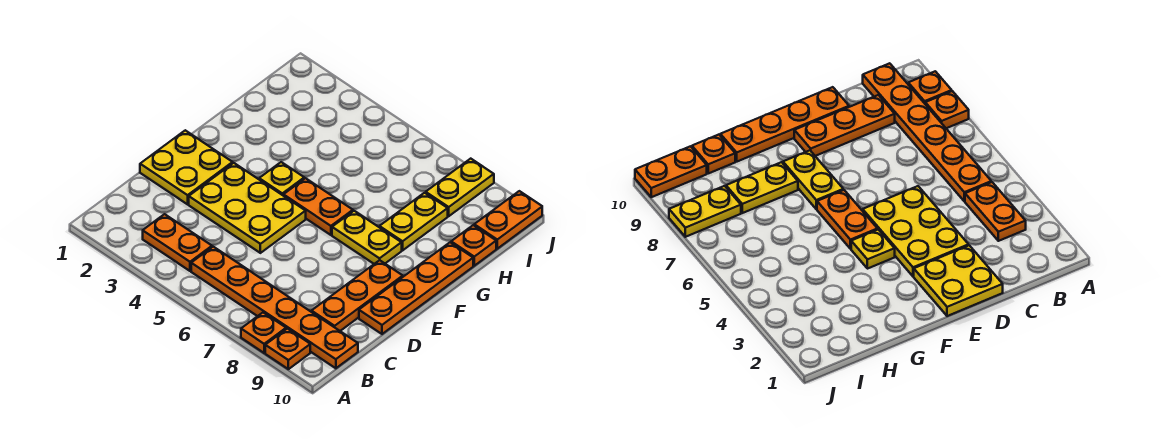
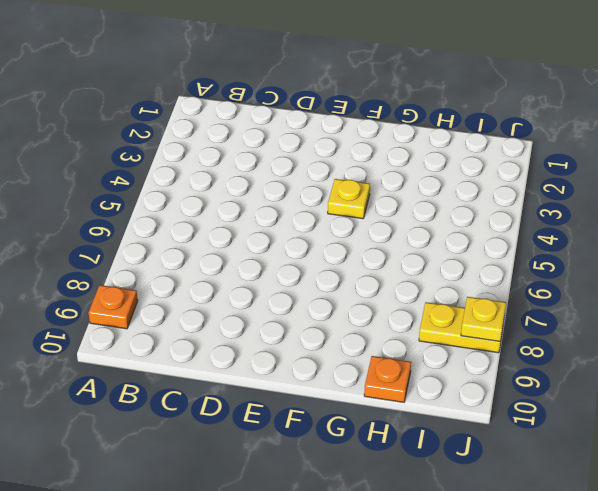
yellow 1x1 plate [461,297,506,341] -> none
none -> orange 1x1 plate [241,313,286,353]
none -> orange 1x2 plate [143,214,212,271]
none -> orange 1x6 plate [191,247,358,368]

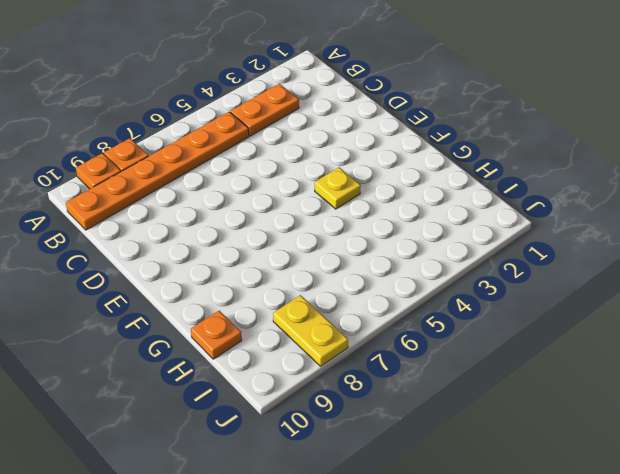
none -> orange 1x3 plate [311,260,403,331]
none -> yellow 2x2 plate [140,130,233,204]
none -> yellow 2x3 plate [189,163,306,253]

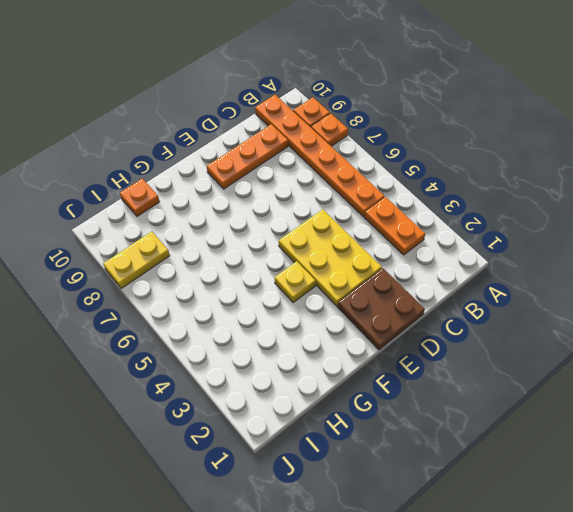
brown 2x2 plate [338,268,425,350] -> yellow 2x2 plate [140,130,233,204]
none -> orange 1x4 plate [359,242,473,334]
none -> orange 1x2 plate [284,178,353,235]
none -> yellow 1x2 plate [332,211,402,264]

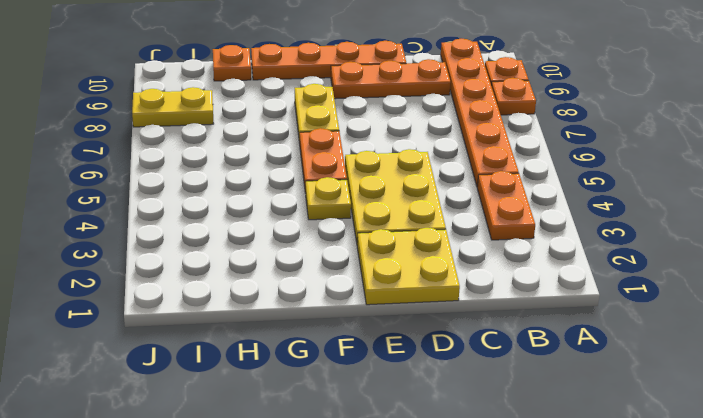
none -> yellow 1x2 plate [379,193,448,250]
none -> orange 1x2 plate [474,191,542,249]

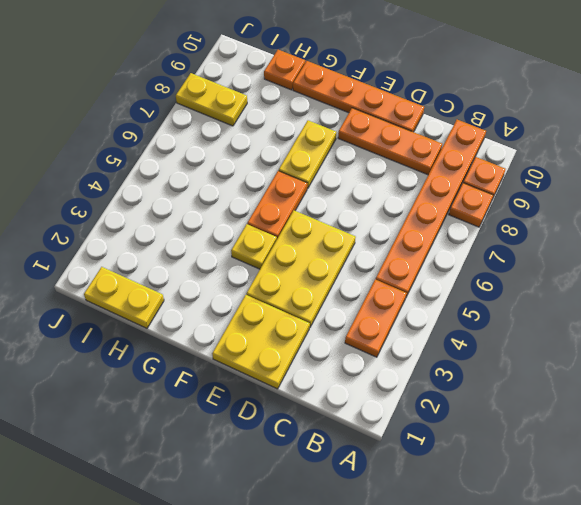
yellow 1x2 plate [84,267,164,328] -> yellow 1x2 plate moved to [379,193,448,250]
none -> orange 1x2 plate [474,191,542,249]

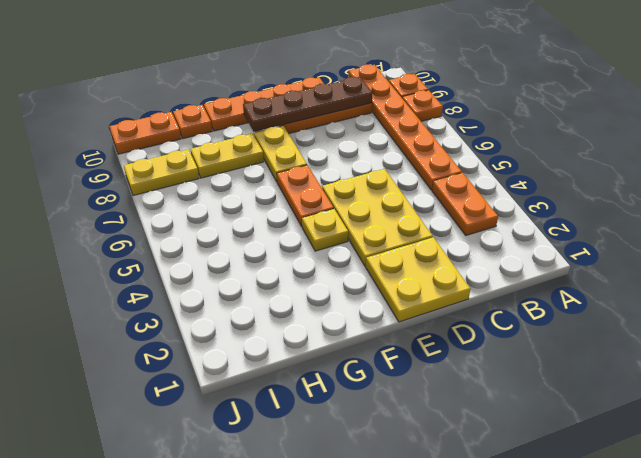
brown 1x4 plate [243,77,373,132] -> none

